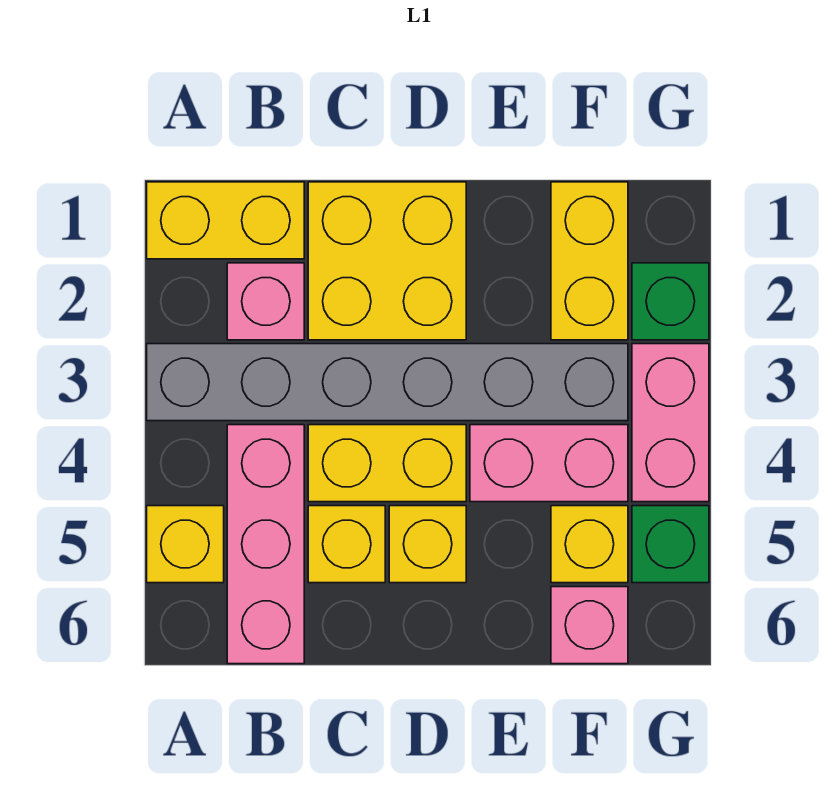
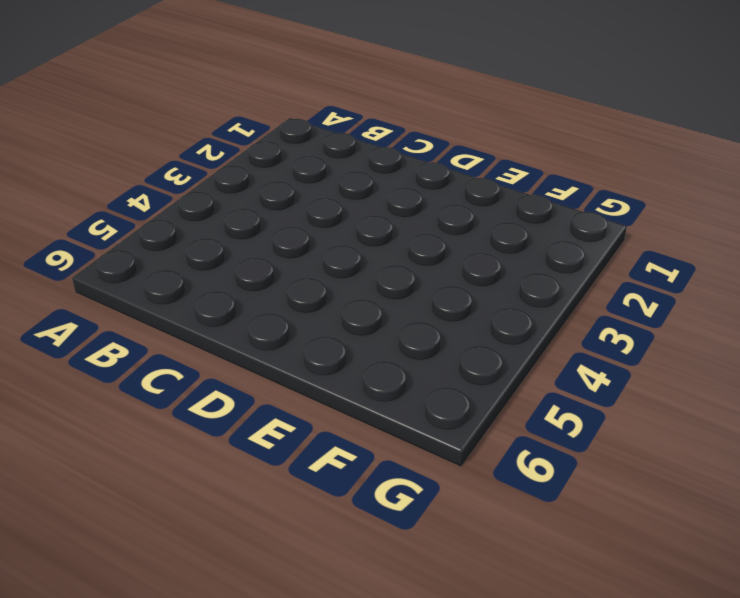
none -> yellow 1x2 brick [147,182,304,259]
none -> grey 1x6 brick [147,344,628,421]
none -> yellow 1x1 brick [147,506,224,583]

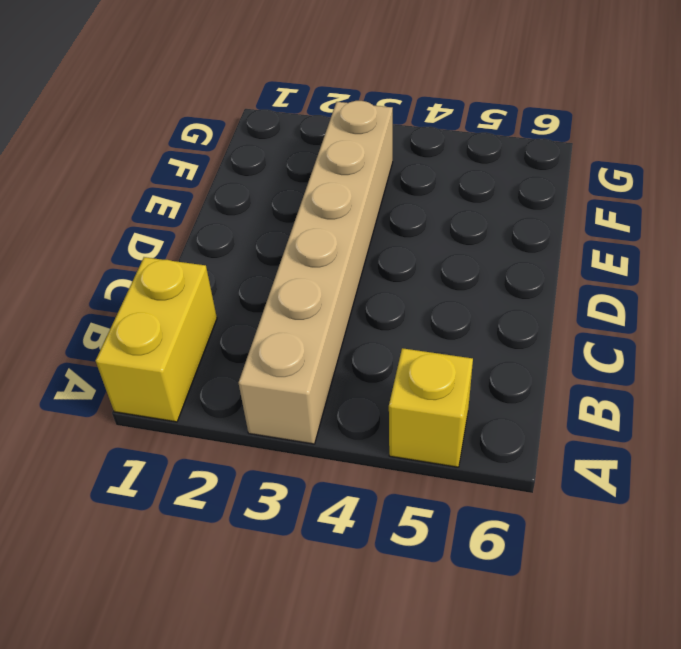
tan 1x6 brick [238,101,393,444] -> grey 1x6 brick [147,344,628,421]
none -> pink 1x1 brick [227,263,304,340]
none -> pink 1x3 brick [227,425,304,664]
none -> yellow 2x2 brick [308,182,466,340]

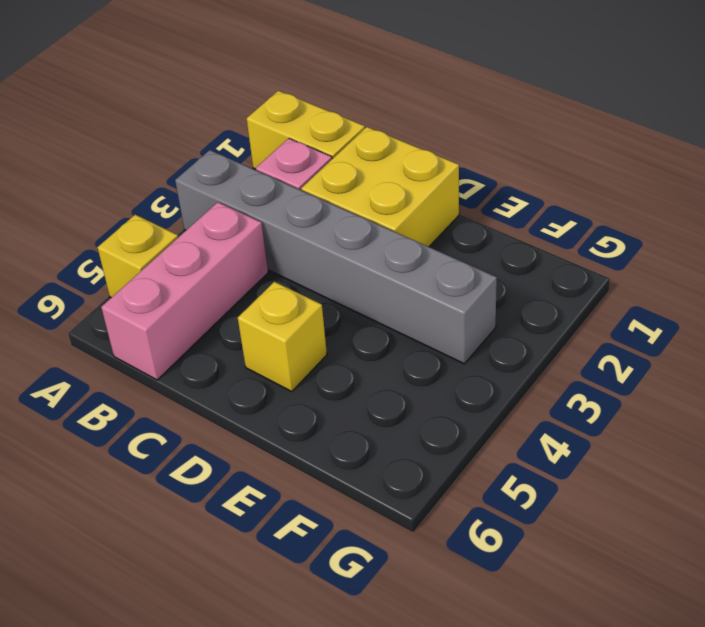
none -> yellow 1x2 brick [308,425,466,502]
none -> yellow 1x1 brick [308,506,385,583]
none -> pink 1x2 brick [470,425,628,502]

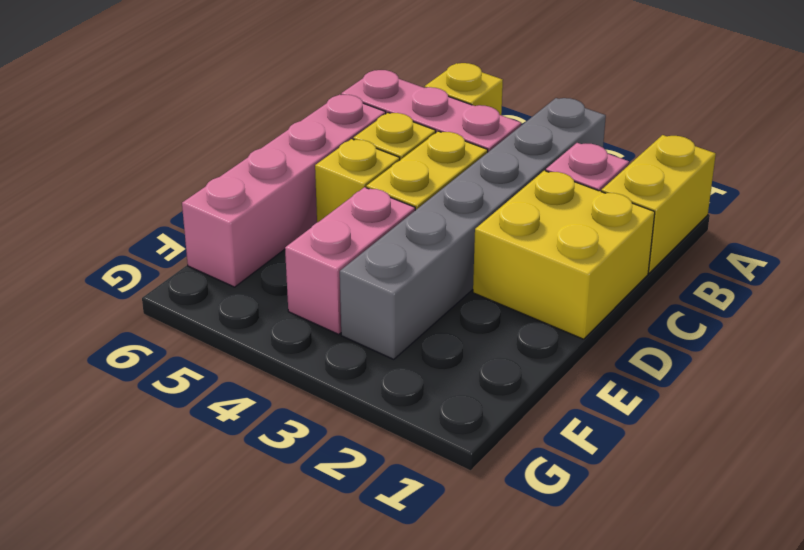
pink 1x4 brick [182,95,386,287] -> pink 1x1 brick [551,587,628,664]
none -> yellow 1x2 brick [551,182,628,340]
none -> yellow 1x1 brick [551,506,628,583]
none -> green 1x1 brick [632,263,709,340]

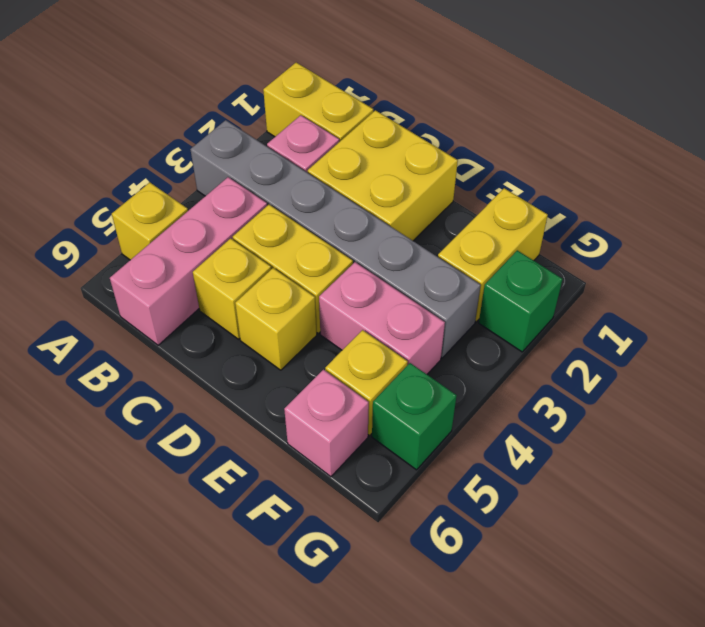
none -> pink 1x2 brick [632,344,709,502]

